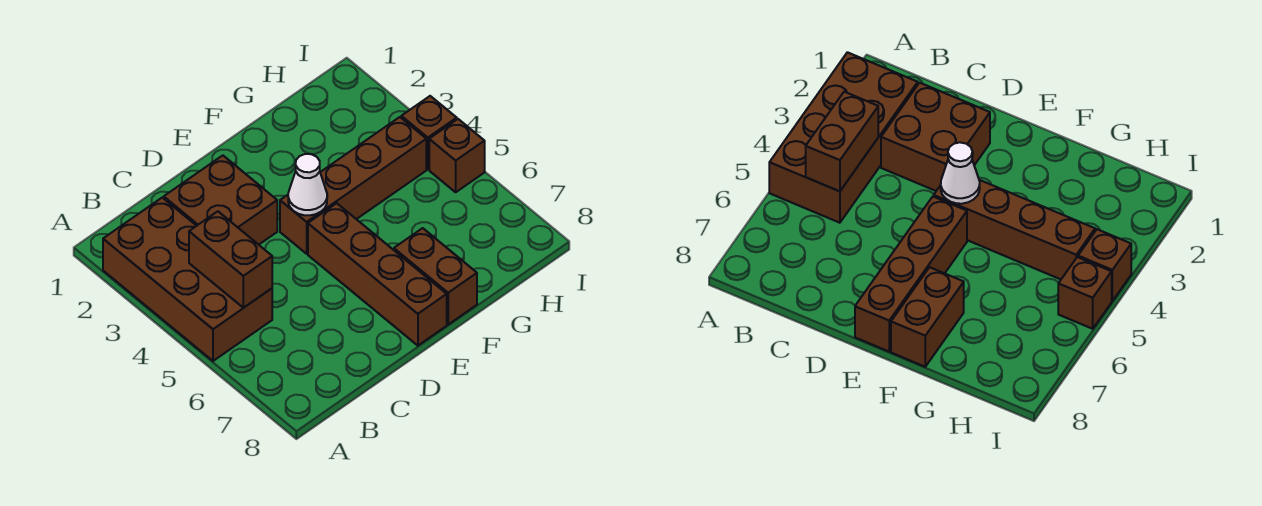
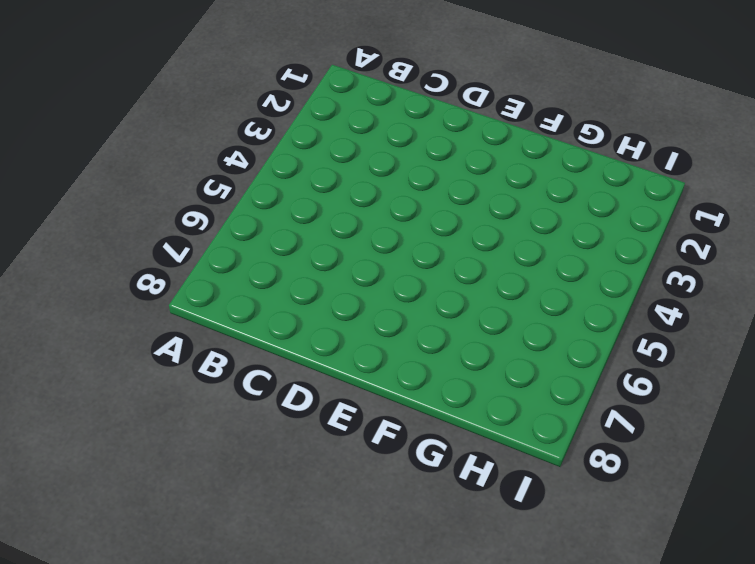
none -> brown 2x4 brick [103,198,272,361]
none -> brown 2x2 brick [164,156,277,245]

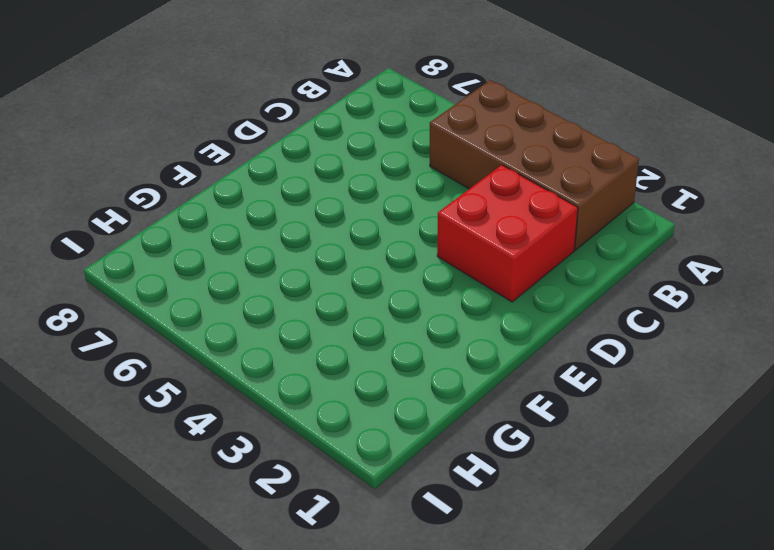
red 2x2 brick [437,165,578,302] -> brown 2x2 brick [164,156,277,245]
none -> brown 1x4 brick [280,117,426,254]
none -> brown 1x4 brick [308,203,447,346]

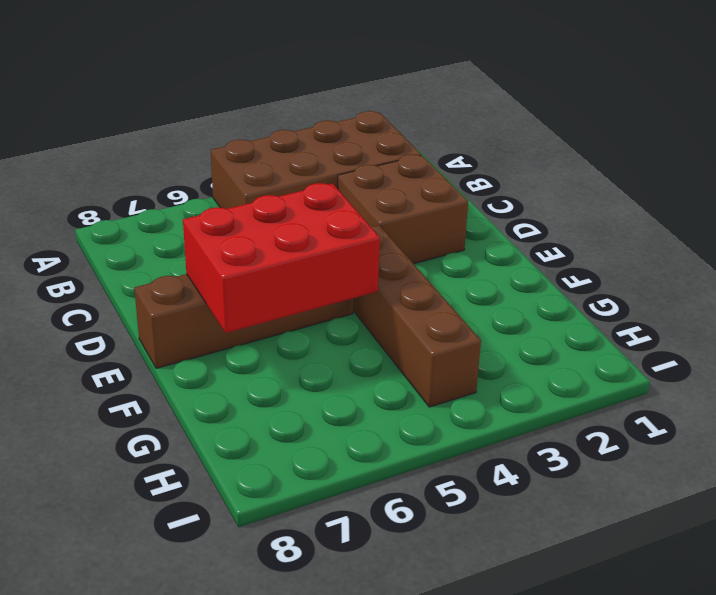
red 2x3 brick [183,183,380,333] -> none
none -> brown 1x2 brick [394,228,477,324]
none -> brown 1x1 brick [401,96,457,169]

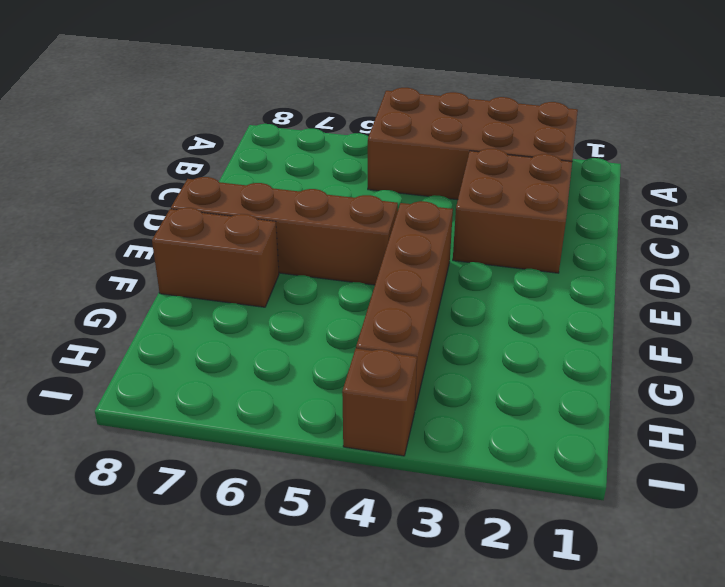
none -> brown 1x1 brick [429,119,485,192]
none -> brown 1x2 brick [189,211,272,308]

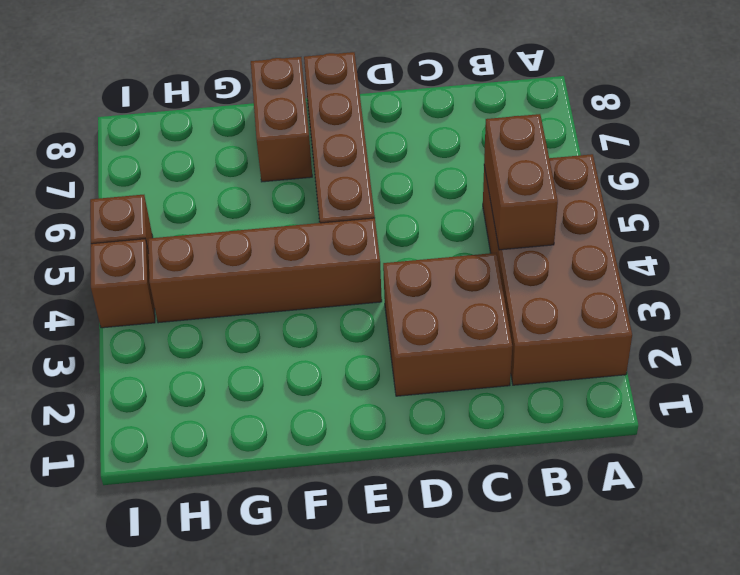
none -> white 1x1 cone [288,154,327,215]

